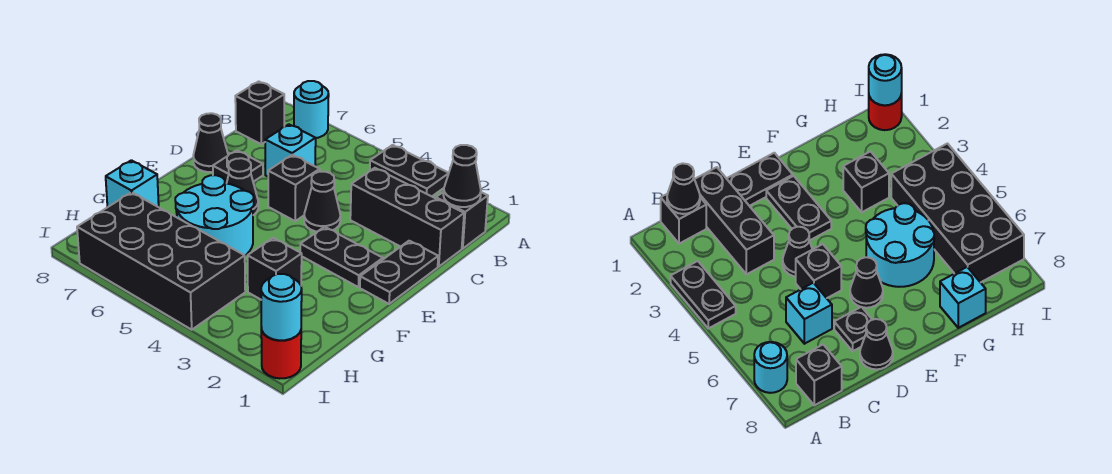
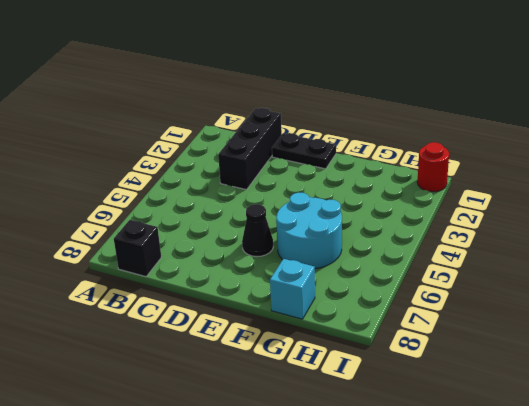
none -> black 1x2 plate [370,145,449,196]
none -> cyan 1x1 round brick [294,81,329,138]
none -> black 1x1 brick [436,192,488,249]

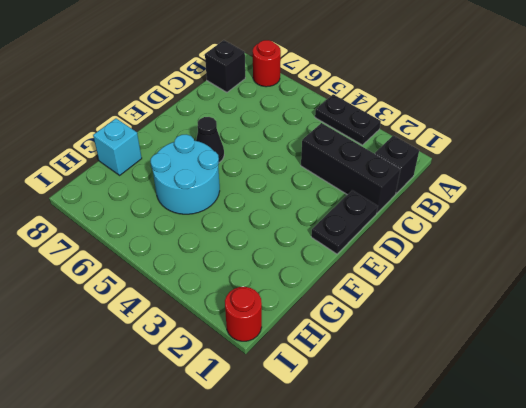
red 1x1 round brick [253,40,281,87] -> cyan 1x1 round brick [294,81,329,138]
none -> cyan 1x1 brick [265,124,316,177]
none -> black 1x1 cone [304,172,340,232]
none -> black 1x1 brick [268,155,320,221]

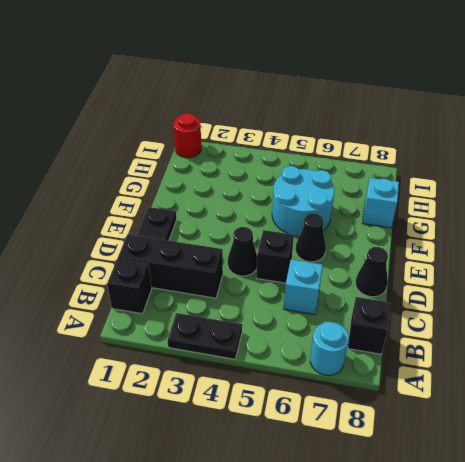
none -> black 1x1 plate [213,150,263,183]
none -> black 1x2 plate [300,227,383,287]
none -> black 1x1 brick [247,238,302,299]

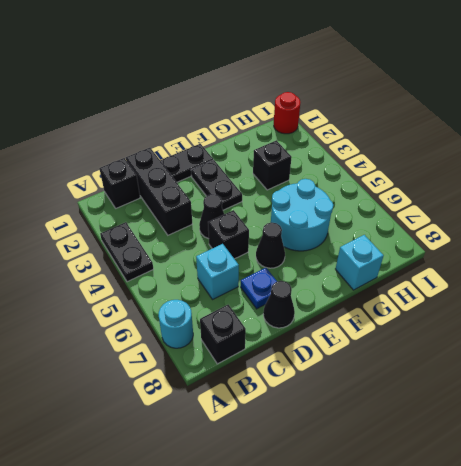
blue 1x1 plate [241,268,277,309] -> black 1x1 plate [213,150,263,183]
none -> black 2x4 brick [77,192,245,330]
none -> black 1x1 cone [443,145,481,207]
none -> cyan 1x1 round brick [261,274,302,340]

